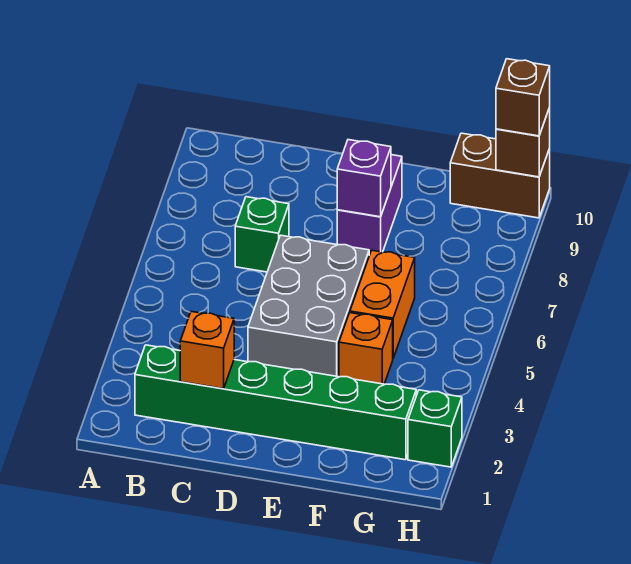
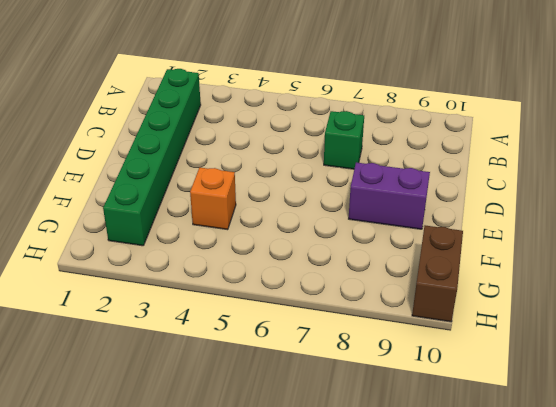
none -> grey 2x3 brick [248,235,369,377]
none -> orange 1x2 brick [350,250,415,358]
none -> green 1x1 brick [408,390,462,467]

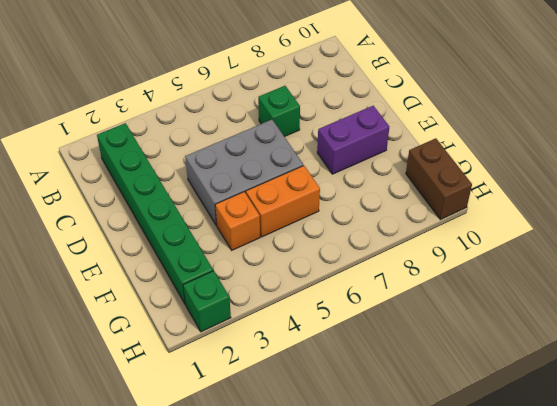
none -> orange 1x1 brick [180,311,234,389]
none -> purple 1x1 brick [337,140,391,217]
none -> brown 1x1 brick [496,108,550,177]

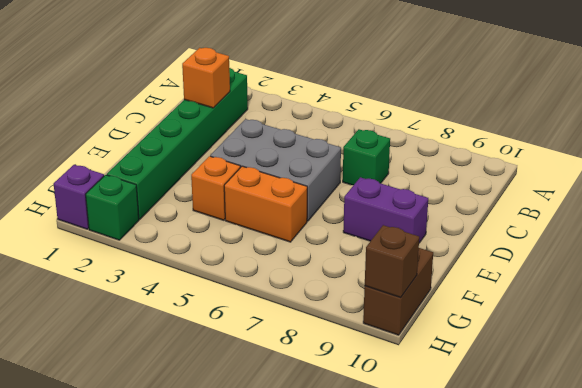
purple 1x1 brick [54,165,104,229] -> purple 1x1 brick moved to [337,140,391,217]
none -> brown 1x1 brick [496,59,550,136]

